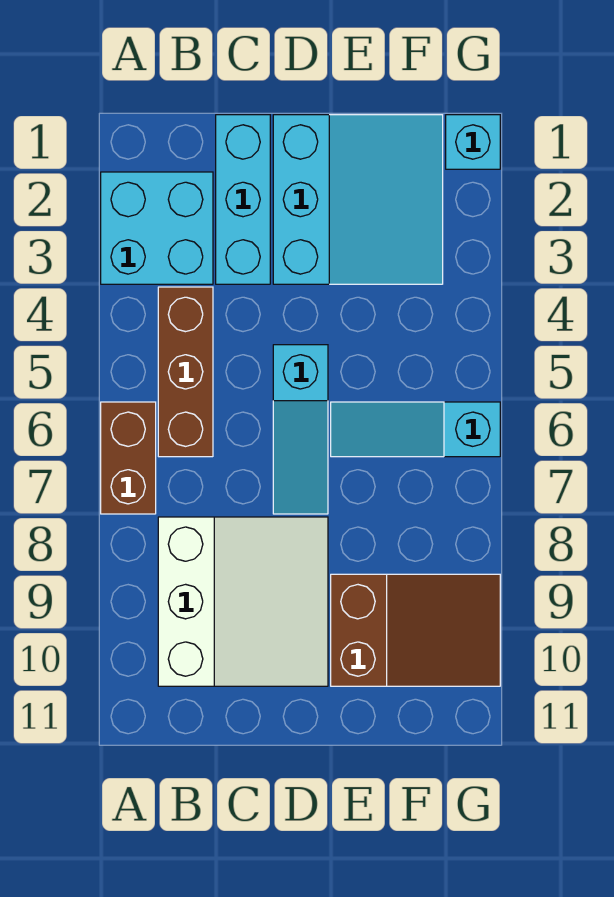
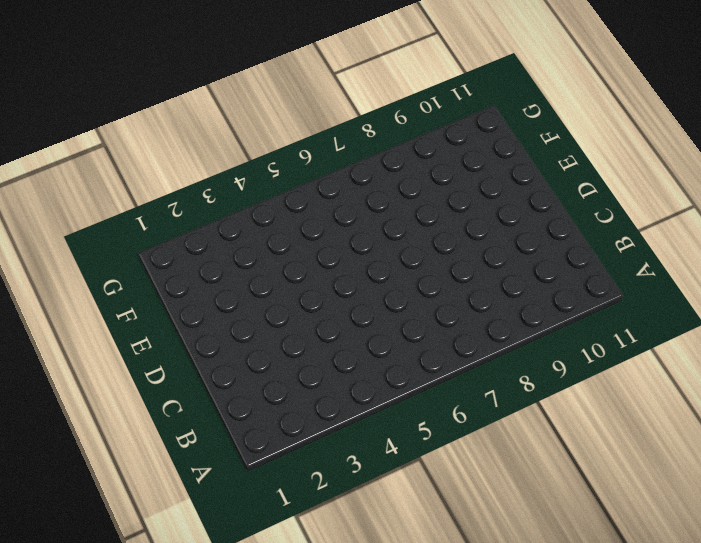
none -> cyan 2x2 brick [101,172,213,284]
none -> brown 1x2 brick [101,402,156,514]

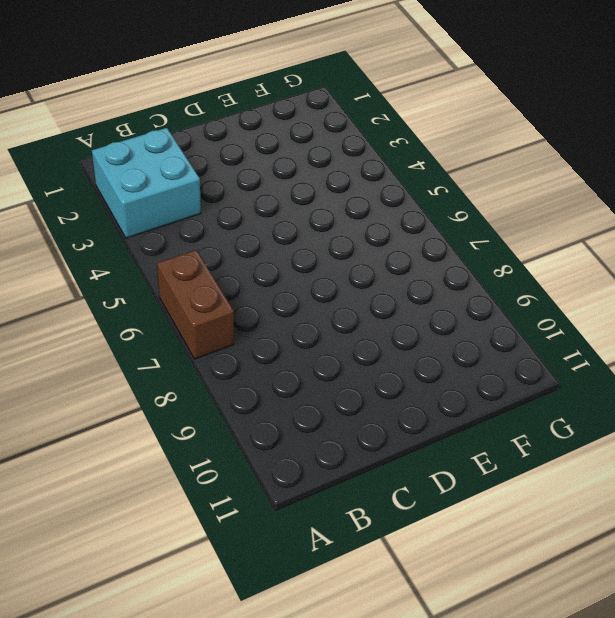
none -> brown 1x3 brick [158,287,213,457]
none -> white 3x3 slope [158,517,328,686]

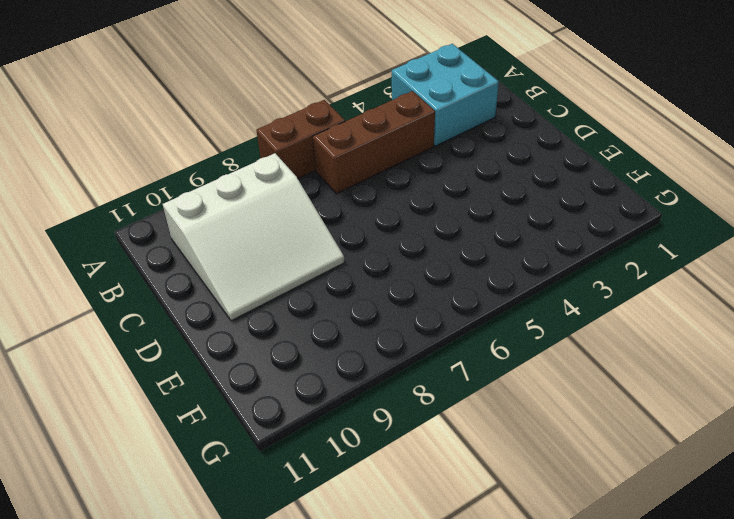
none -> cyan 1x3 brick [216,115,270,284]
none -> cyan 3x3 slope [273,115,443,284]

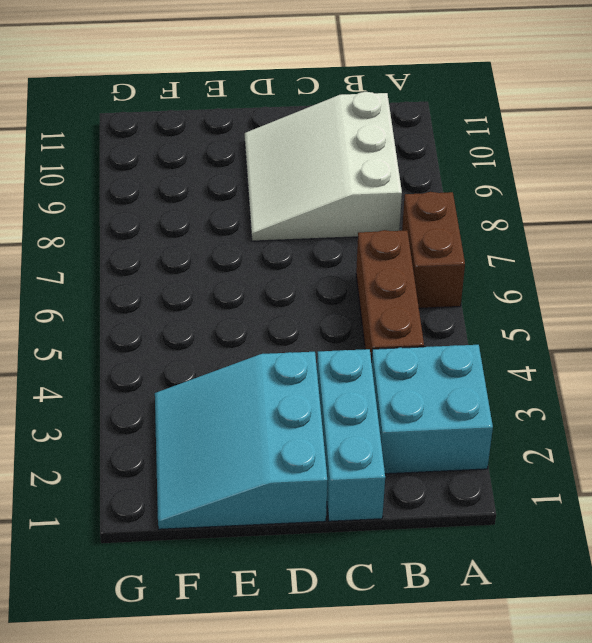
none -> cyan 1x3 slope [273,345,328,514]
none -> cyan 1x3 slope [331,402,500,457]

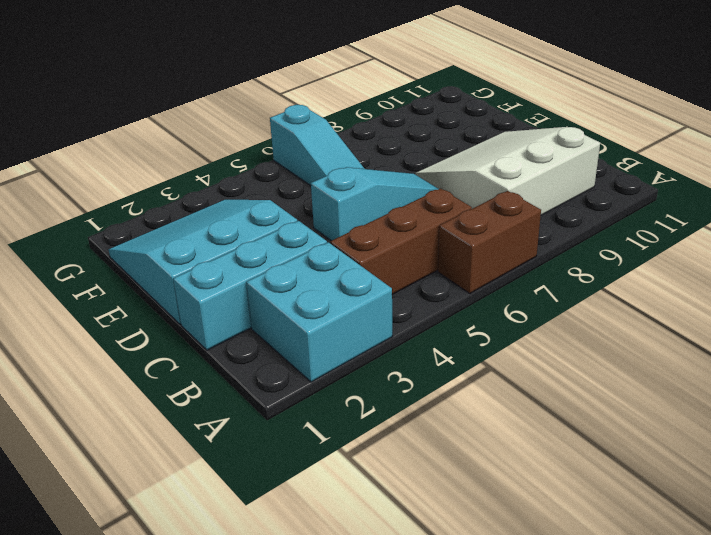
none -> brown 2x3 slope [331,574,500,686]
none -> cyan 1x1 brick [446,115,500,169]

